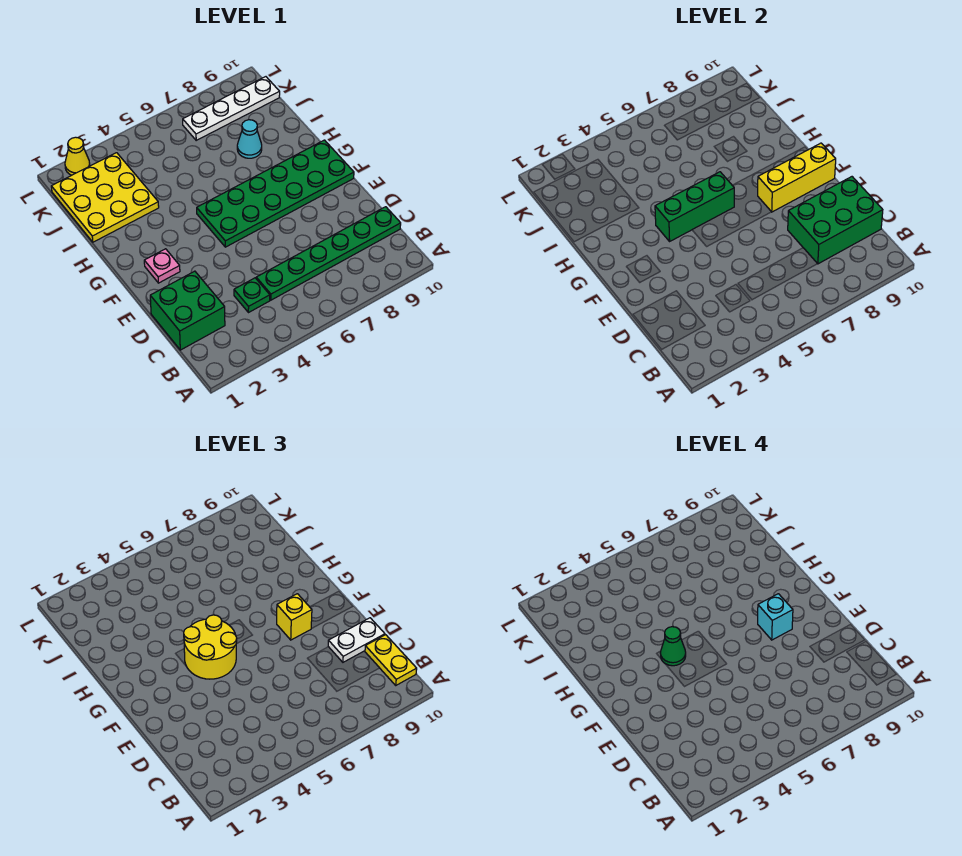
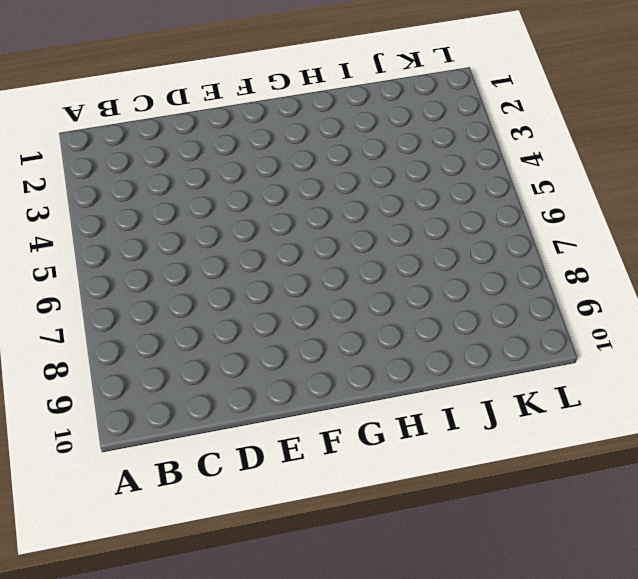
none -> green 2x2 brick [150,271,225,350]
none -> green 1x1 plate [234,278,270,313]
none -> green 1x6 plate [256,207,401,300]

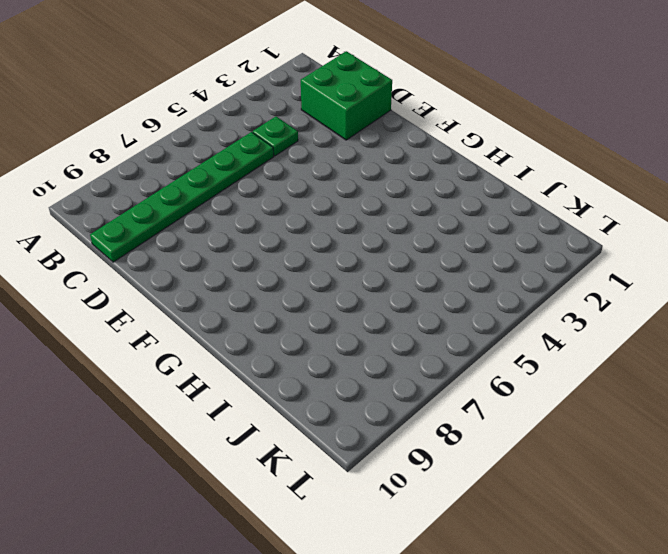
none -> pink 1x1 plate [144,249,180,283]
none -> green 2x6 plate [197,140,354,247]
none -> yellow 3x3 plate [51,153,159,242]

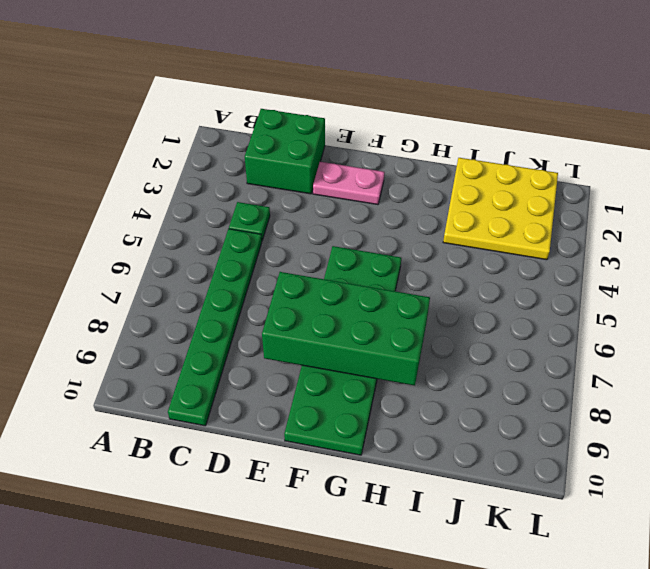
pink 1x2 plate [313,162,385,205] -> pink 1x1 plate [144,249,180,283]
green 2x4 brick [262,272,430,386] -> yellow 1x3 brick [758,143,836,212]
none -> cyan 1x1 cone [237,120,262,158]
none -> white 1x4 plate [183,77,280,140]
none -> yellow 1x1 cone [65,137,90,175]

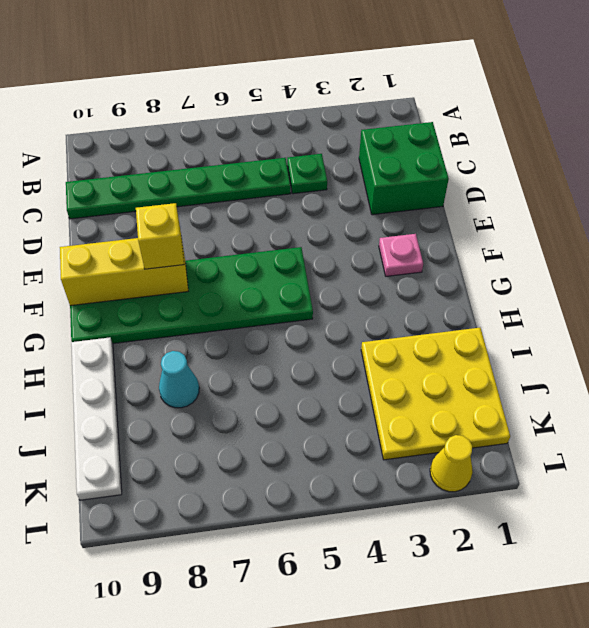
white 1x4 plate [71,337,122,500] -> white 1x4 plate turned to [183,77,280,140]
none -> green 2x3 brick [788,177,883,264]
none -> green 1x3 brick [655,172,734,241]
none -> yellow 1x2 plate [365,635,417,685]

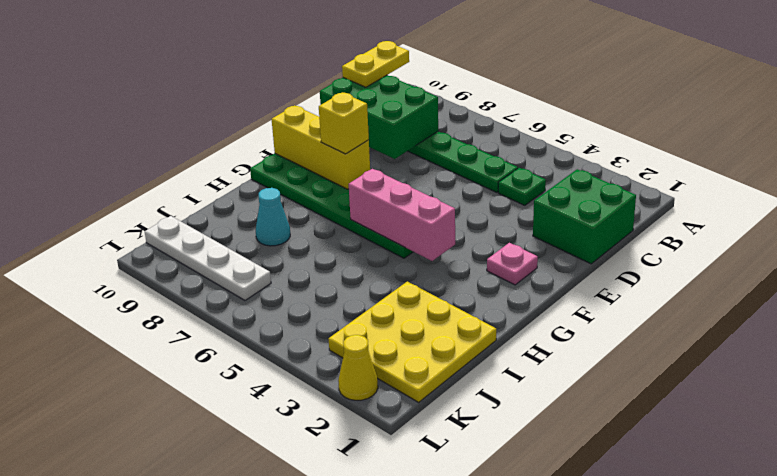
pink 1x3 brick [349,169,455,261] -> green 1x3 brick [655,172,734,241]
none -> white 1x2 plate [328,618,385,662]
none -> yellow 2x2 round brick [184,615,237,679]
none -> cyan 1x1 brick [758,594,793,640]

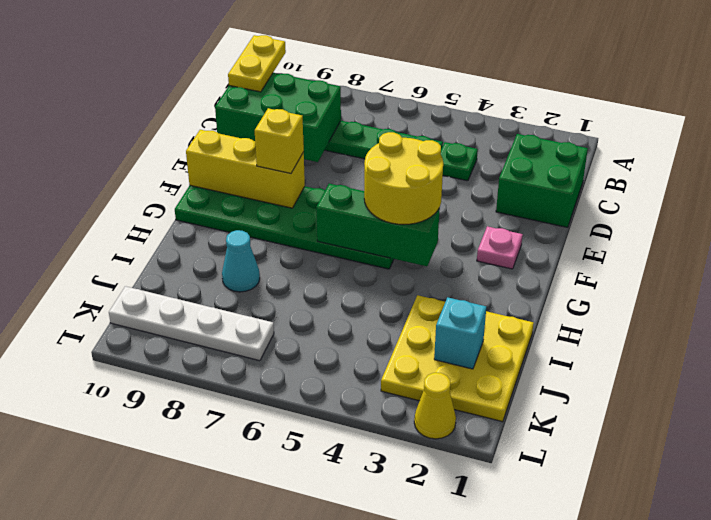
cyan 1x1 brick [434,297,486,369] -> cyan 1x1 brick moved to [758,594,793,640]
none -> white 1x2 plate [328,618,385,662]
none -> green 1x1 cone [660,627,686,666]

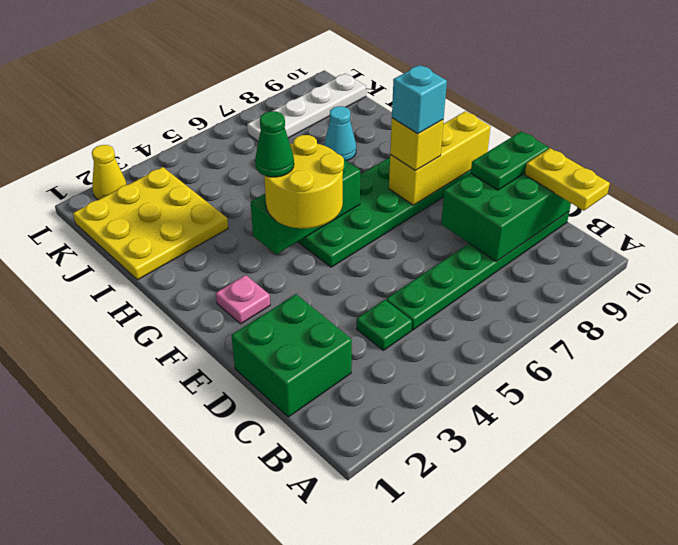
green 1x2 plate [471,131,549,190] -> white 1x2 plate [328,618,385,662]

